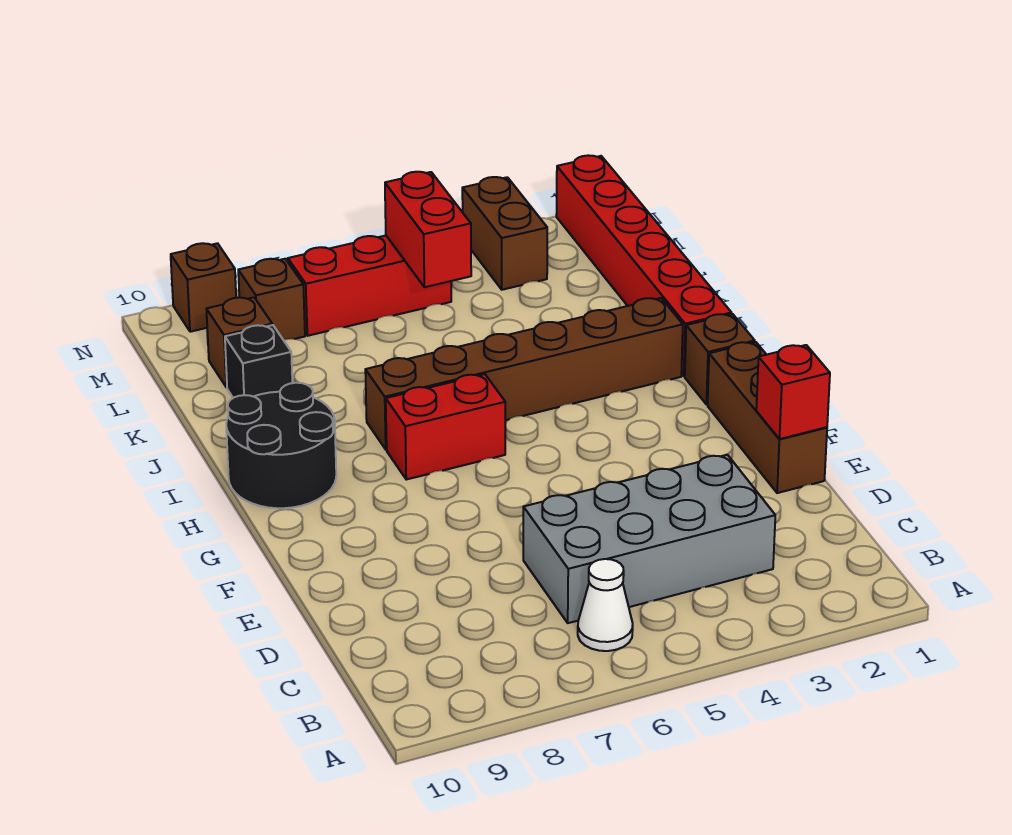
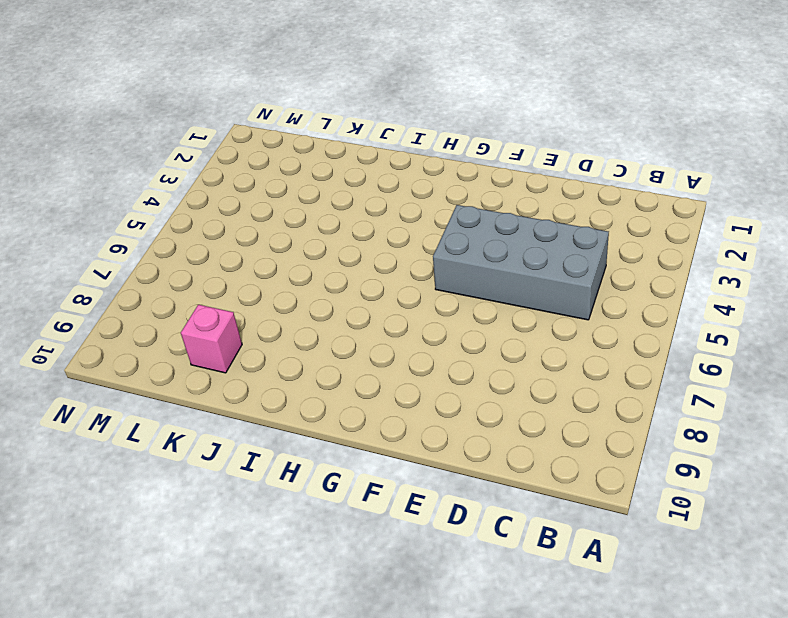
grey 2x4 brick [433,205,609,320] -> grey 2x4 brick turned to [523,455,775,623]
pink 1x1 brick [181,305,242,373] -> black 1x1 brick [225,325,292,398]
none -> white 1x1 cone [578,559,633,651]
none -> brown 1x3 brick [708,342,827,493]
none -> brown 1x1 brick [685,314,755,405]

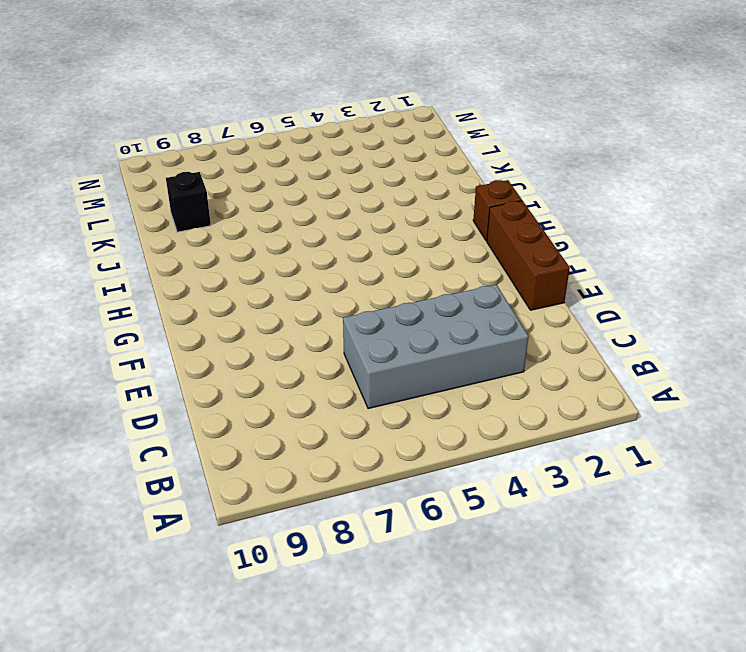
none -> white 1x1 cone [578,559,633,651]
none -> red 1x2 brick [386,374,505,479]
none -> black 2x2 round brick [226,383,336,508]

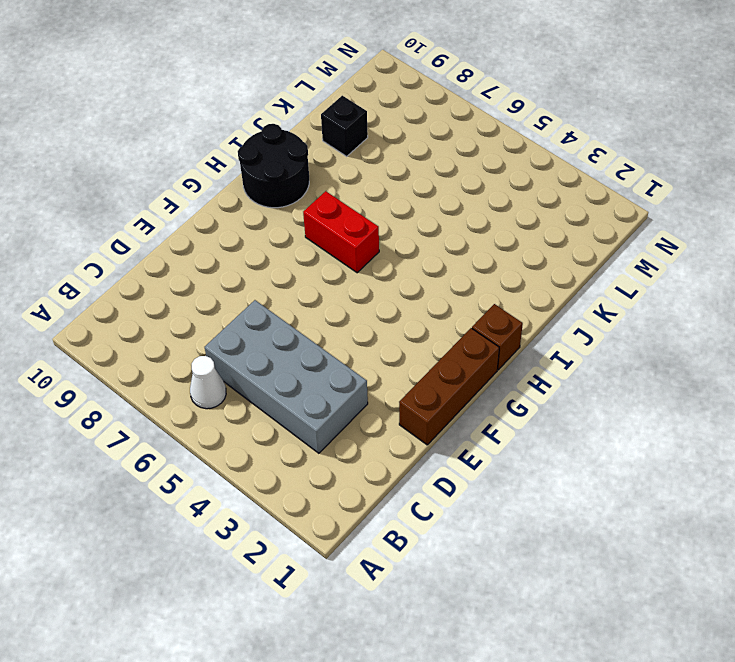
none -> red 1x6 brick [556,155,732,376]
none -> brown 1x6 brick [365,298,683,450]
none -> brown 1x1 brick [206,297,272,387]

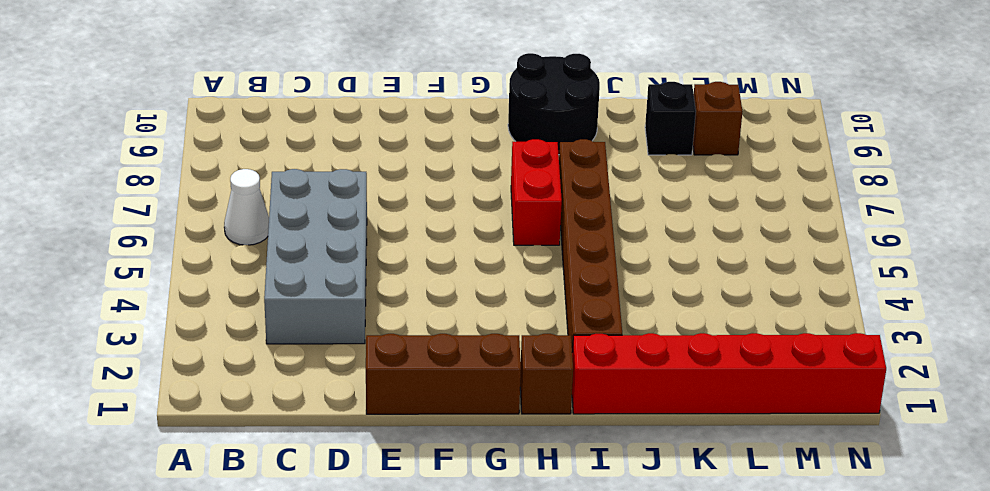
none -> brown 1x2 brick [462,177,547,290]
none -> red 1x3 brick [288,236,451,336]
none -> brown 1x1 brick [238,259,305,340]

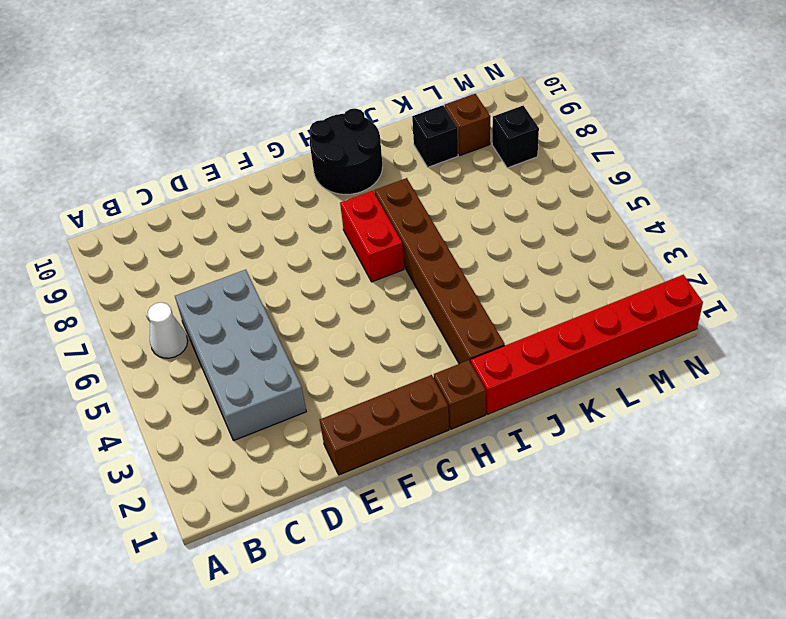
black 1x1 brick [492,105,539,168] -> brown 1x1 brick [238,259,305,340]
none -> brown 1x2 brick [462,177,547,290]
none -> red 1x3 brick [288,236,451,336]
none -> brown 1x1 brick [171,243,236,332]

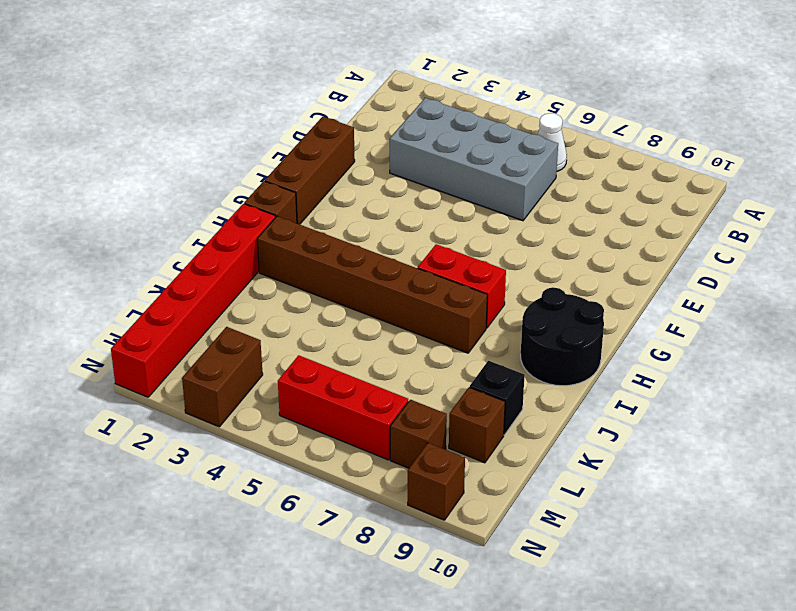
none -> red 1x1 brick [756,345,830,439]
none -> red 1x2 brick [385,172,471,287]

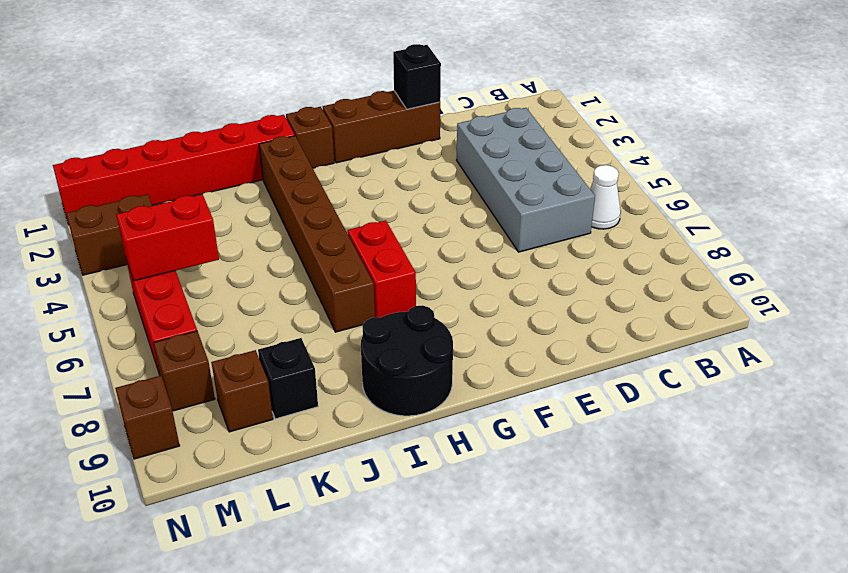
black 1x1 brick [393,44,441,109] -> red 1x1 brick [756,345,830,439]

